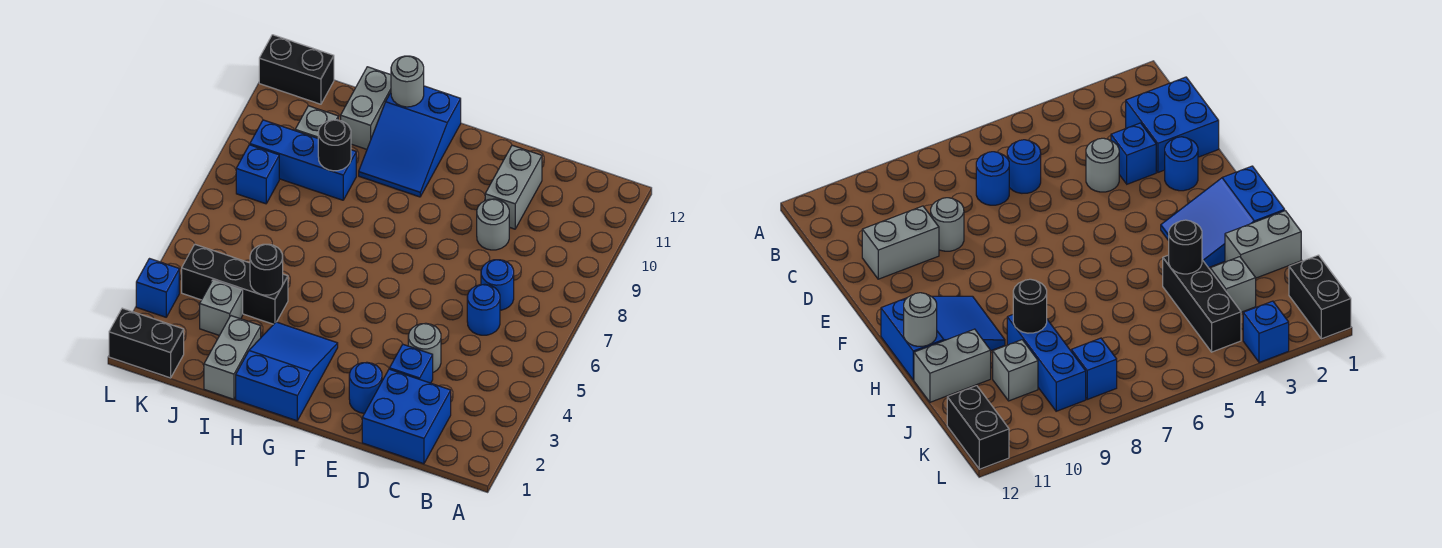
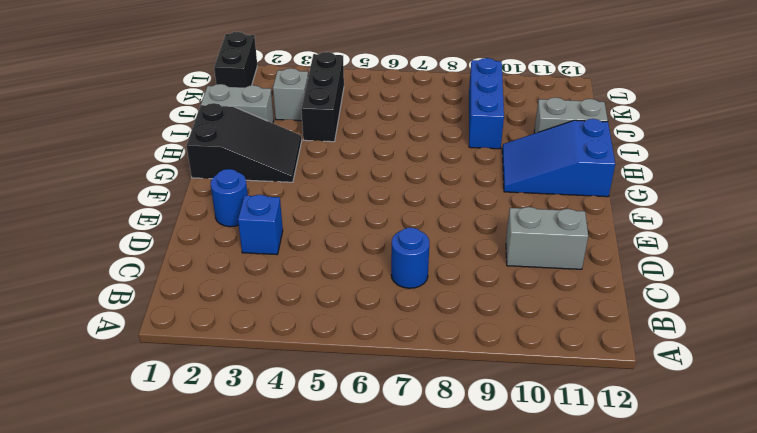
black 2x3 slope [186,103,302,182] -> blue 2x3 slope [236,322,338,421]
none -> blue 2x2 brick [362,369,451,464]
none -> blue 1x1 round brick [467,284,500,335]
none -> grey 1x1 round brick [408,323,441,372]

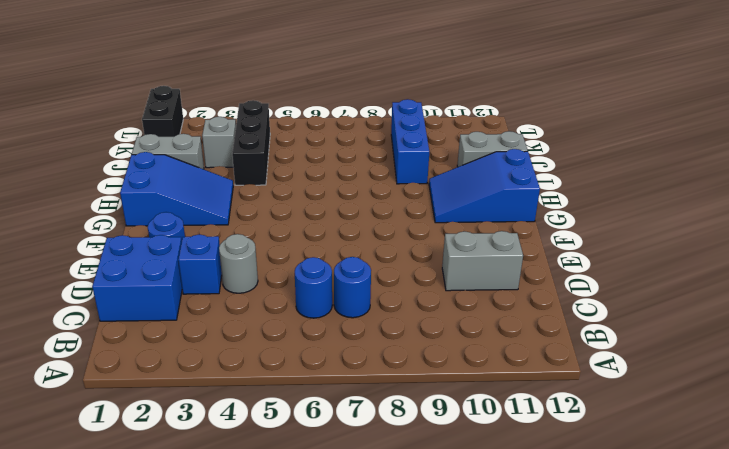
none -> grey 1x1 round brick [477,199,509,250]
none -> grey 1x1 brick [295,106,338,138]
none -> blue 1x1 brick [236,145,279,204]

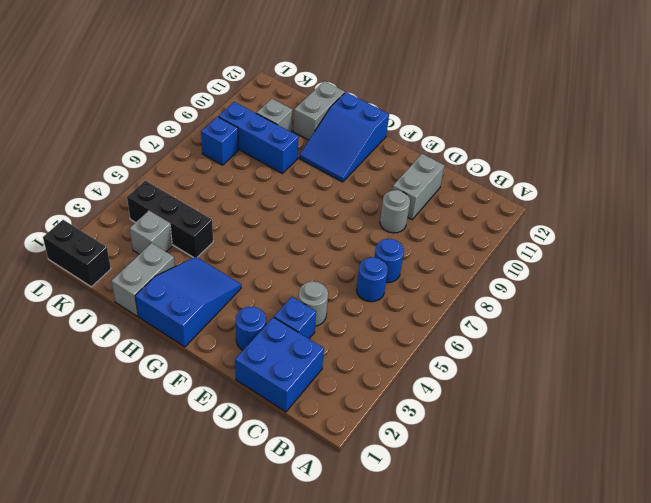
none -> black 1x2 brick [259,35,334,104]
none -> blue 1x1 brick [136,259,179,317]
none -> grey 1x1 round brick [391,56,424,107]

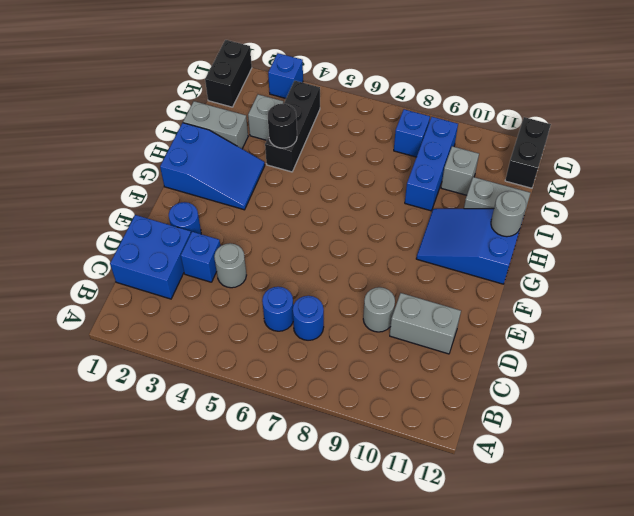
none -> black 1x1 round brick [318,120,351,171]

